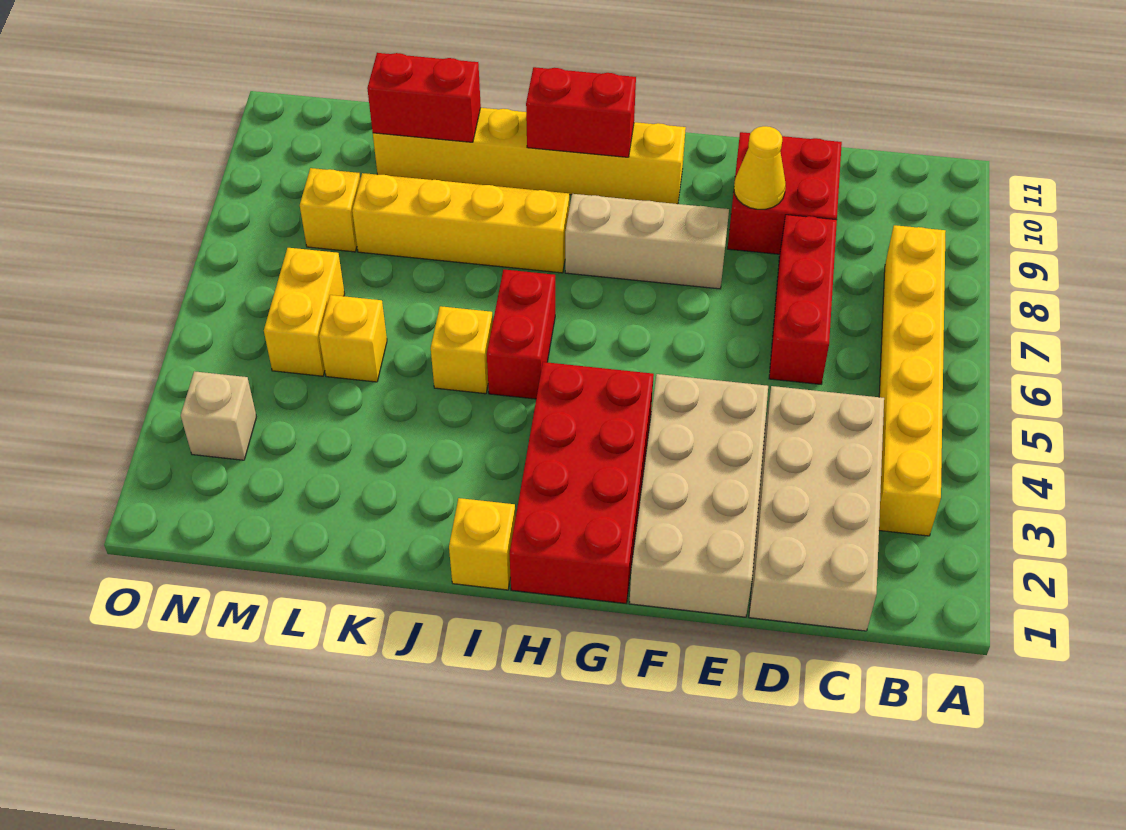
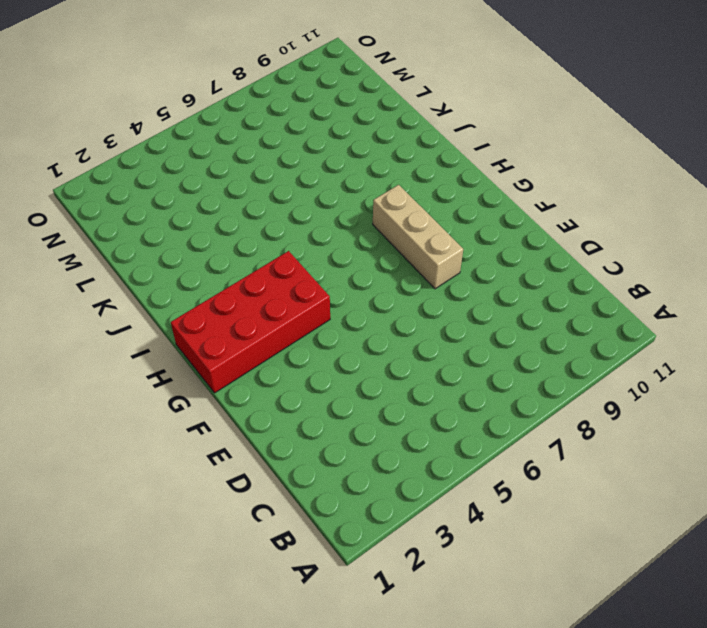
none -> yellow 1x6 brick [879,225,946,536]
none -> tan 2x4 brick [749,386,884,631]
none -> red 1x3 brick [769,215,837,384]

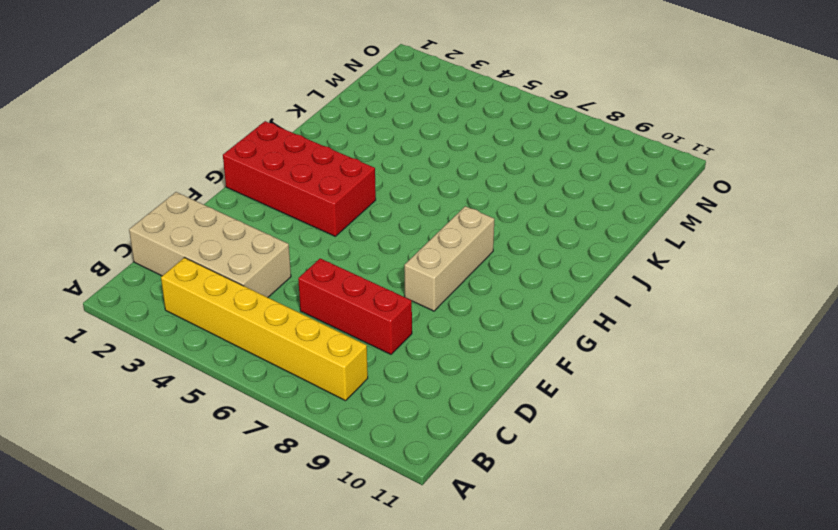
none -> red 2x2 brick [728,132,842,254]
none -> tan 2x4 brick [629,374,768,617]
none -> yellow 1x6 brick [373,108,686,204]

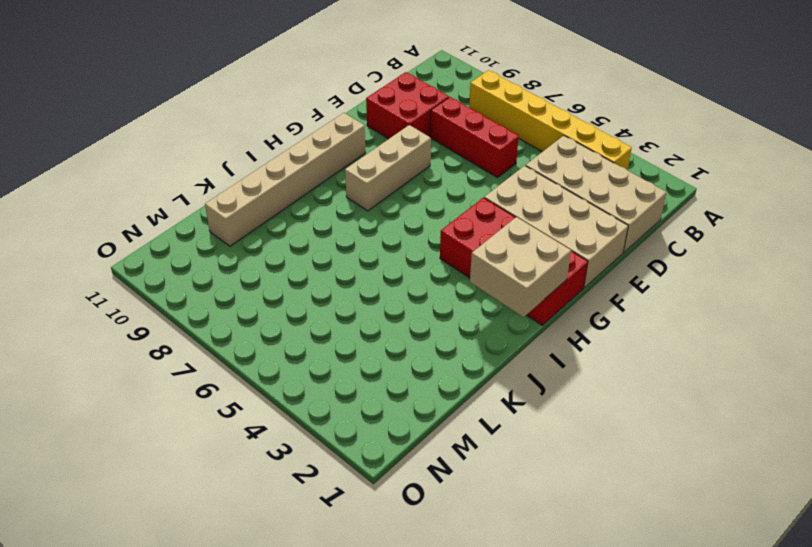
tan 1x6 brick [205,113,366,246] -> yellow 1x6 brick [373,108,686,204]
tan 2x2 brick [470,217,571,317] -> none
none -> yellow 1x1 brick [449,498,516,590]
none -> red 1x2 brick [487,270,555,399]
none -> yellow 1x4 brick [352,173,569,273]

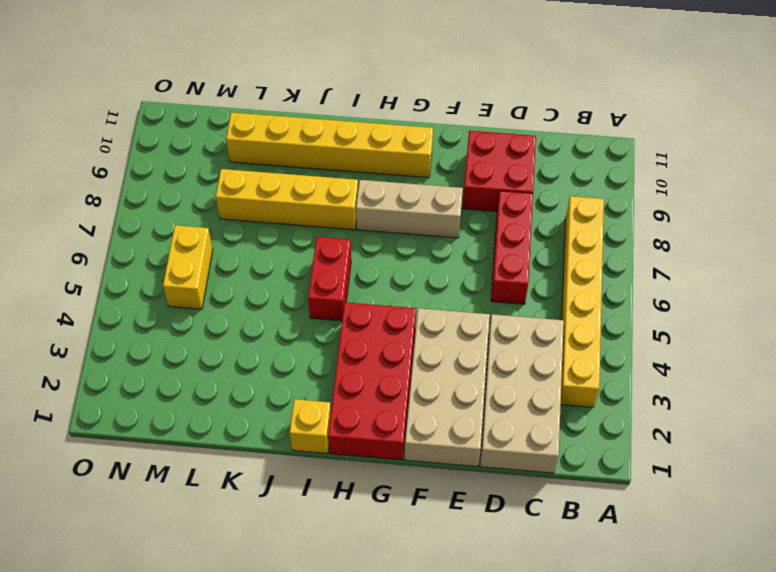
none -> yellow 1x1 brick [431,306,493,394]
none -> yellow 1x1 brick [319,295,387,382]
none -> yellow 1x1 brick [300,168,360,252]

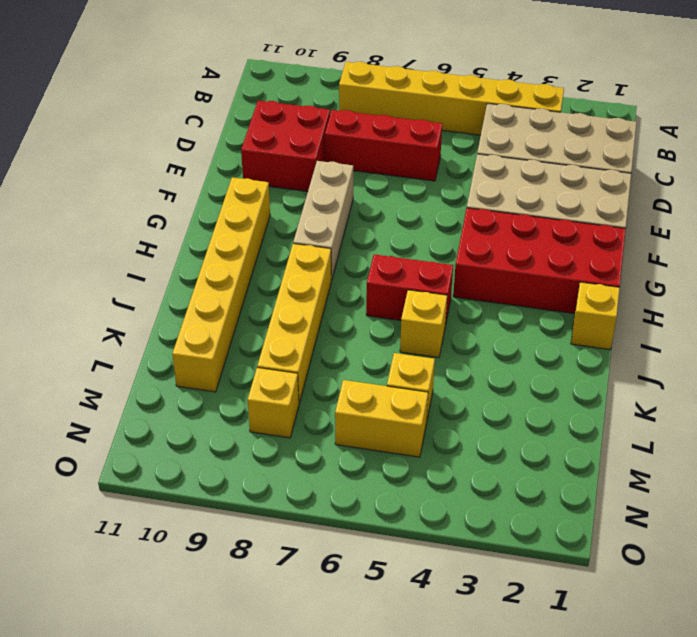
none -> tan 1x1 brick [181,371,256,460]
none -> yellow 1x1 cone [734,126,786,209]
none -> red 1x2 brick [526,67,636,157]

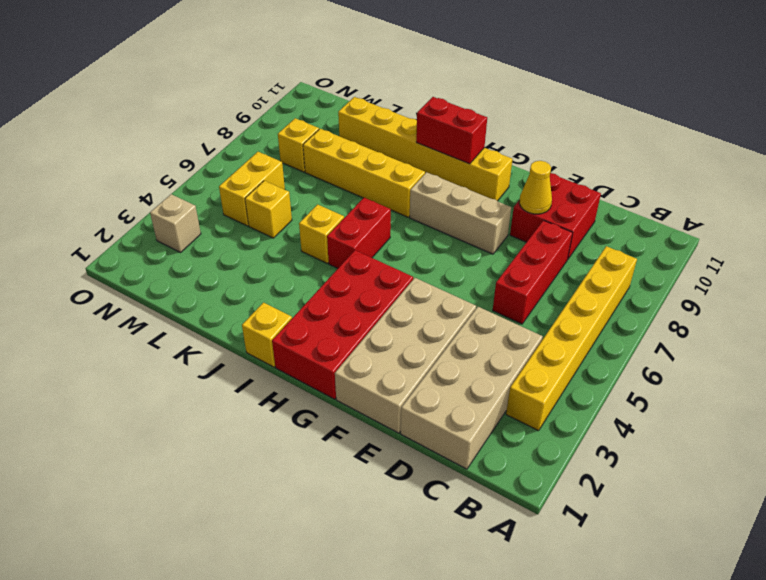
none -> red 1x2 brick [367,53,481,142]

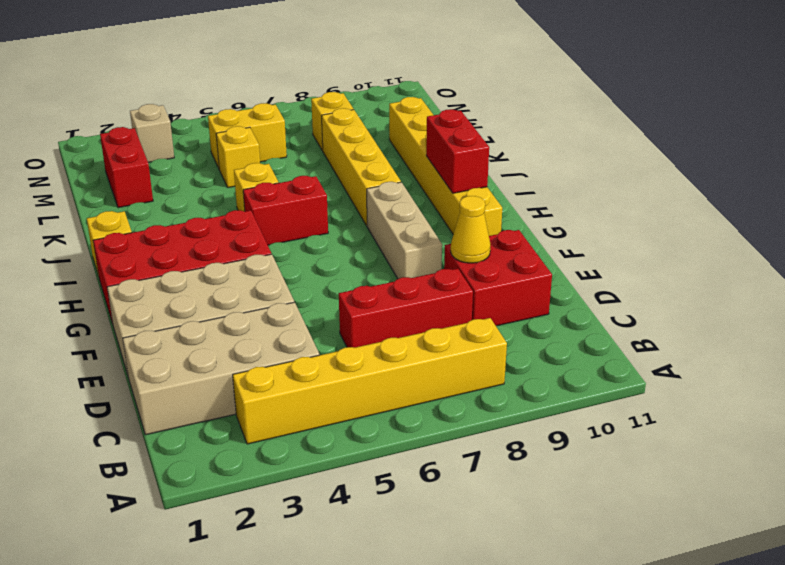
red 1x2 brick [100,127,153,208] -> red 1x2 brick moved to [367,53,481,142]

